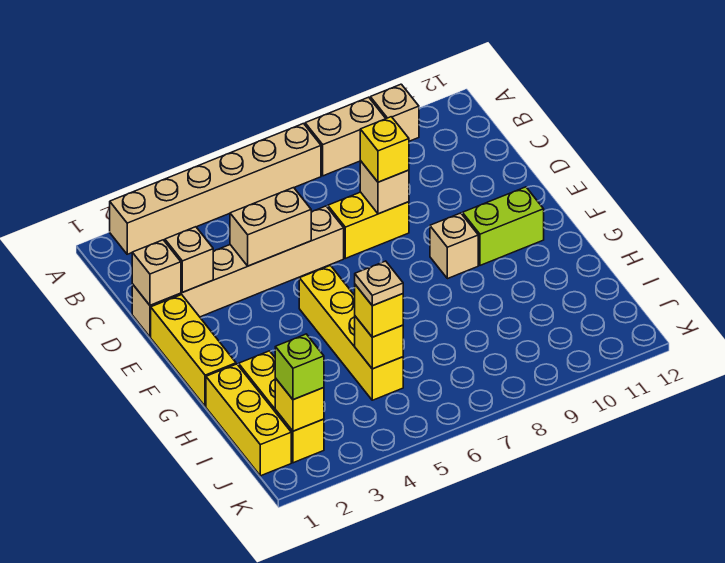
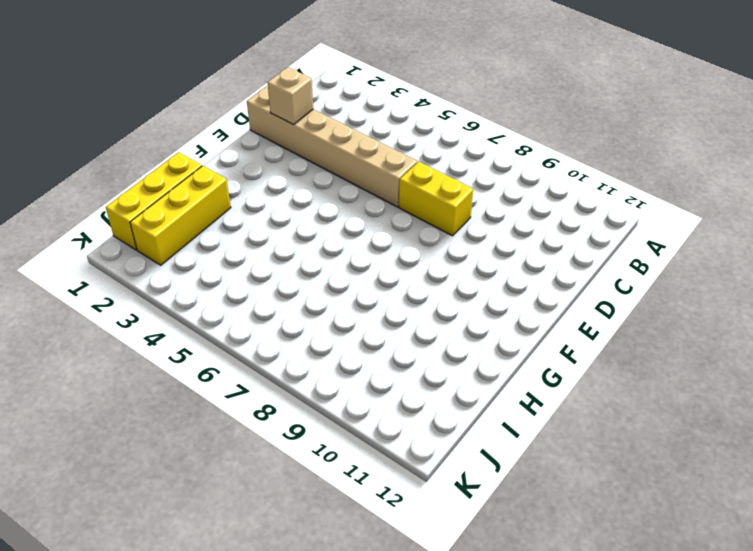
none -> tan 1x6 brick [110,124,321,254]
none -> tan 1x2 brick [305,97,386,176]
none -> tan 1x1 brick [370,84,419,141]

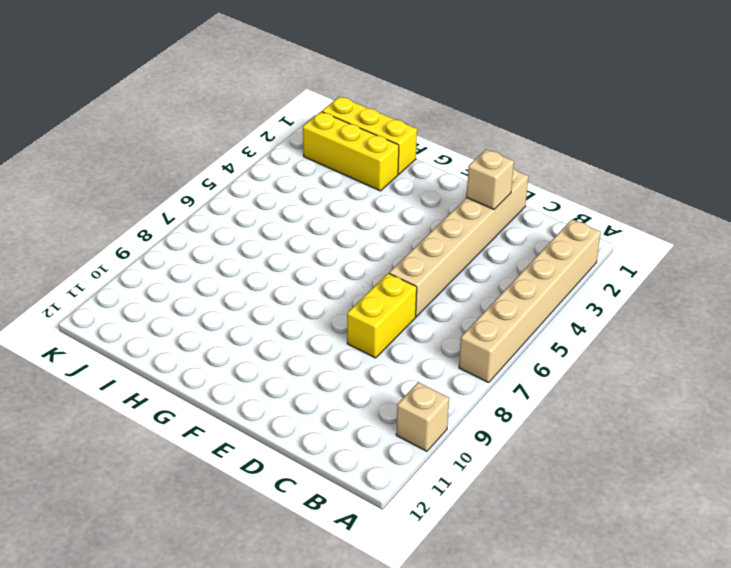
none -> tan 1x2 brick [305,97,386,176]
none -> yellow 1x3 brick [151,295,236,406]
none -> yellow 1x4 brick [299,265,403,400]

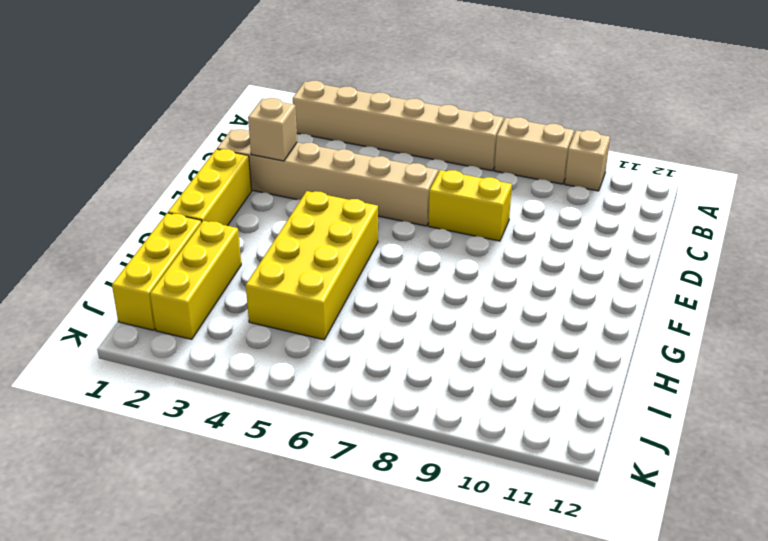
yellow 2x4 brick [246,191,378,340] -> yellow 1x4 brick [299,265,403,400]
none -> tan 1x1 brick [430,213,478,279]
none -> lime 1x2 brick [462,187,544,265]
none -> tan 1x1 brick [132,240,181,305]

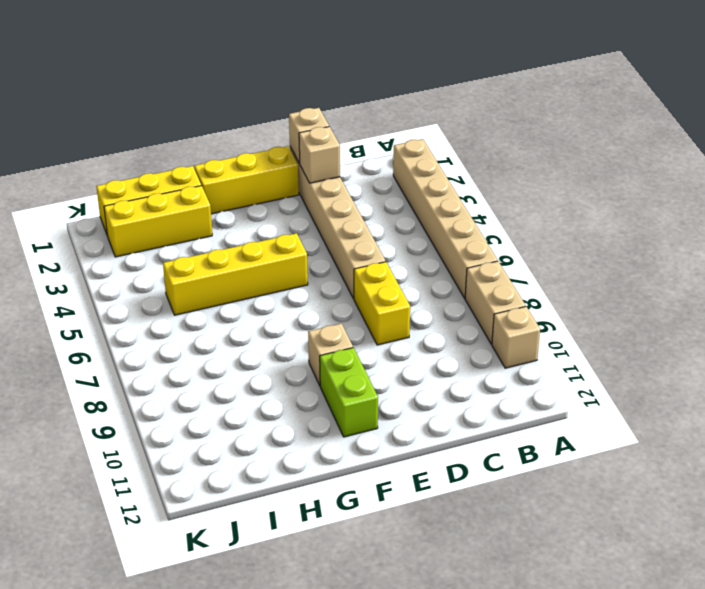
none -> tan 1x2 brick [230,188,311,266]
none -> tan 1x1 brick [360,161,409,214]
none -> yellow 1x1 brick [355,316,403,369]

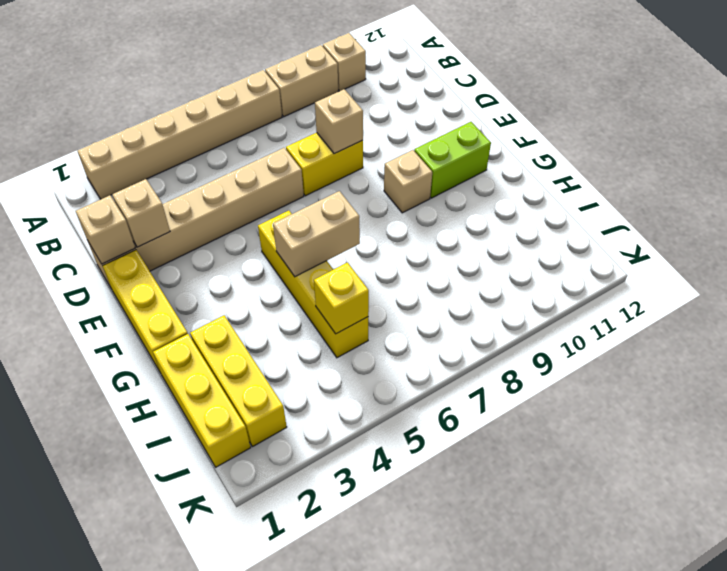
tan 1x2 brick [273,191,360,277] -> tan 1x2 brick moved to [230,188,311,266]
none -> yellow 1x1 brick [275,378,324,431]
none -> yellow 1x1 brick [360,117,409,182]
none -> yellow 1x1 brick [355,285,403,337]

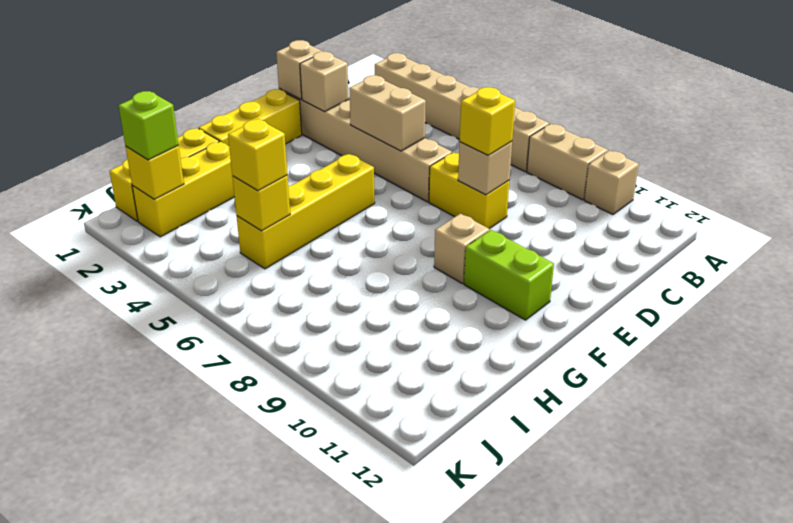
none -> tan 1x1 plate [355,261,403,306]

